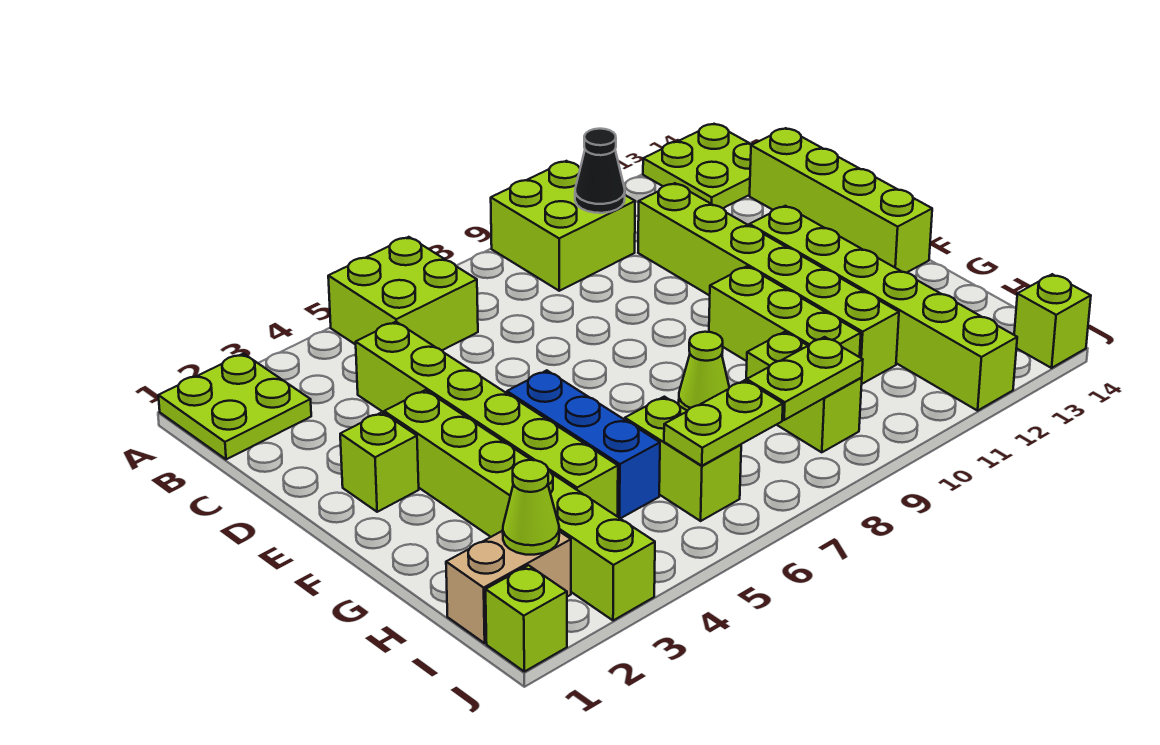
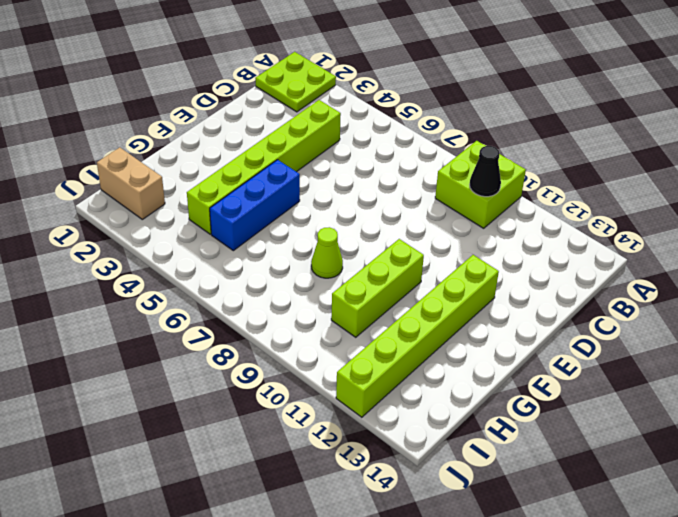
none -> lime 2x2 brick [328,237,478,350]
none -> lime 2x2 plate [643,124,753,208]
none -> lime 1x6 brick [638,183,899,384]

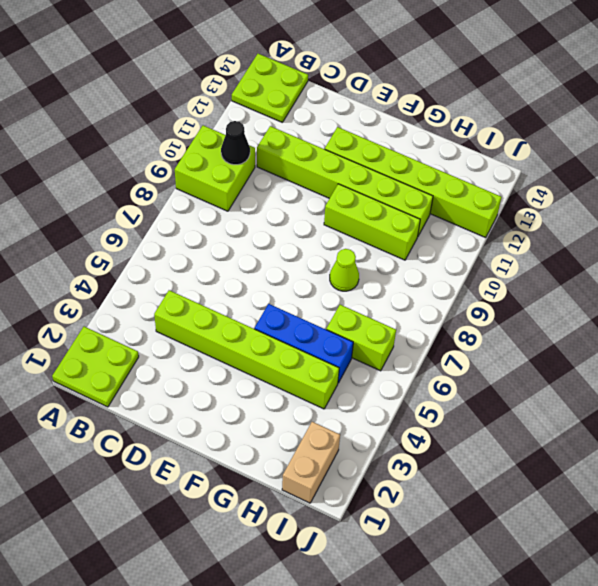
none -> lime 2x2 brick [328,237,478,350]
none -> lime 1x4 brick [750,128,932,273]
none -> lime 1x1 brick [340,412,419,512]

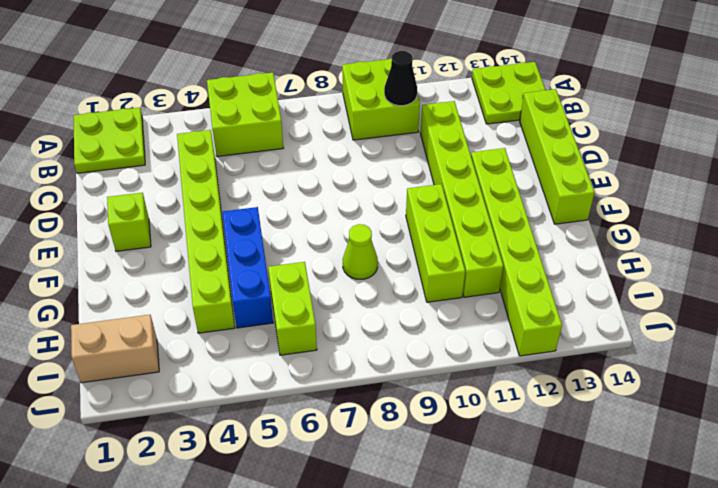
none -> lime 1x6 brick [384,390,655,621]
none -> lime 1x2 brick [746,332,862,452]
none -> lime 1x1 brick [486,565,567,672]

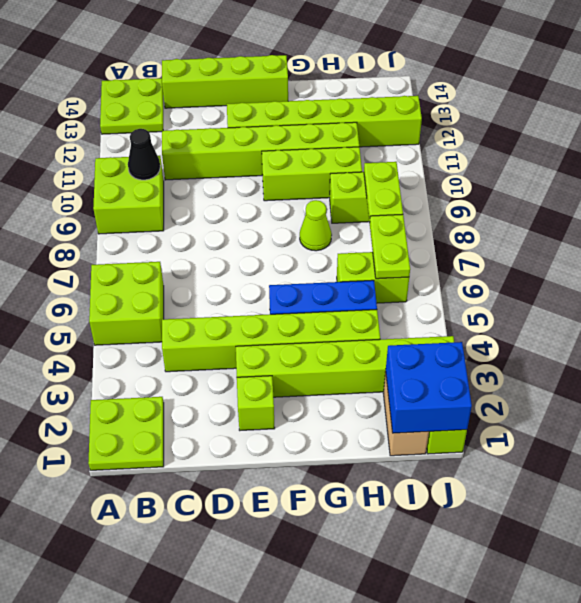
blue 2x2 brick [386,342,472,433] -> lime 1x1 cone [503,460,559,555]
none -> lime 1x1 brick [1014,274,1091,368]

